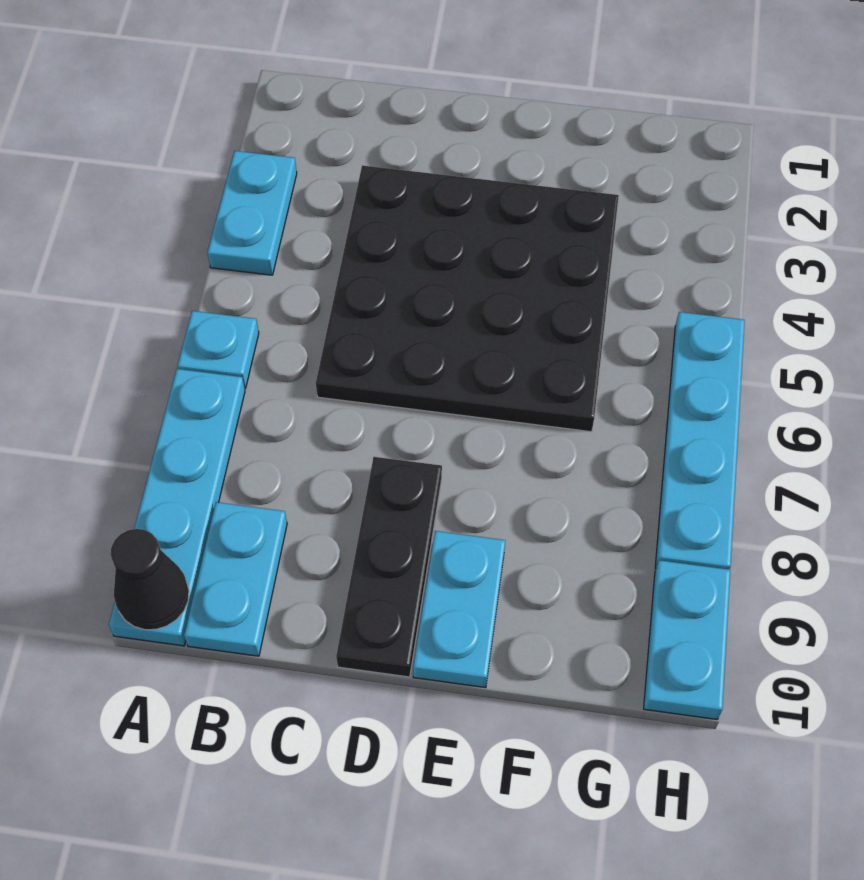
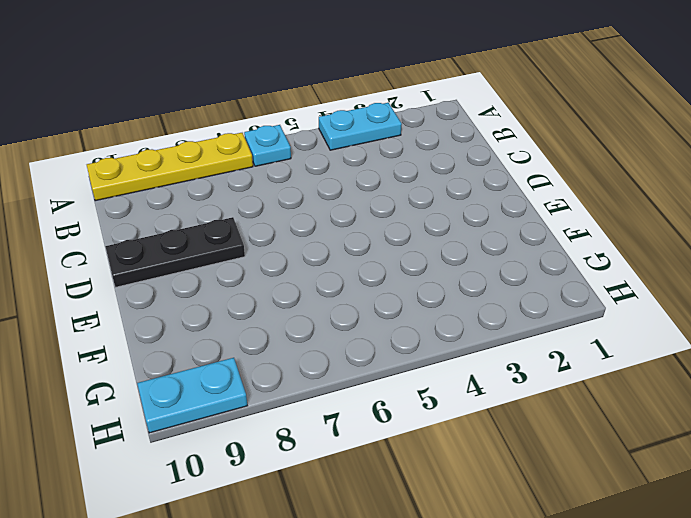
yellow 1x4 plate [87,133,253,201] -> cyan 1x4 plate [109,369,245,646]
none -> cyan 1x2 plate [184,502,287,656]
none -> black 4x4 plate [316,165,619,432]

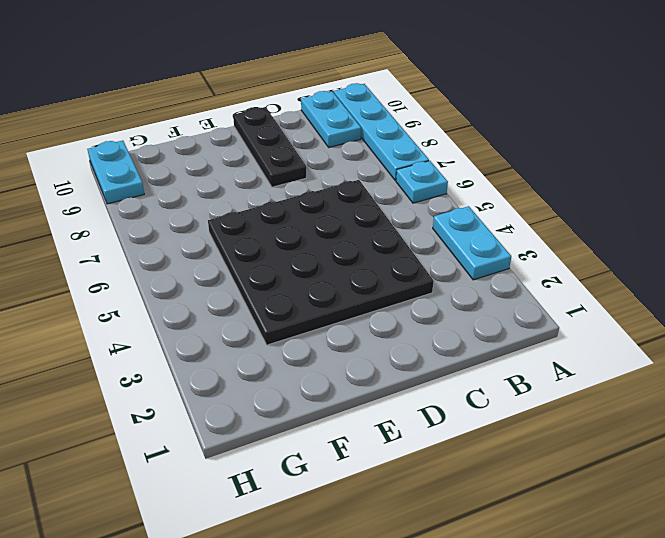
none -> cyan 1x2 plate [413,531,505,688]
none -> cyan 1x4 plate [655,312,745,569]

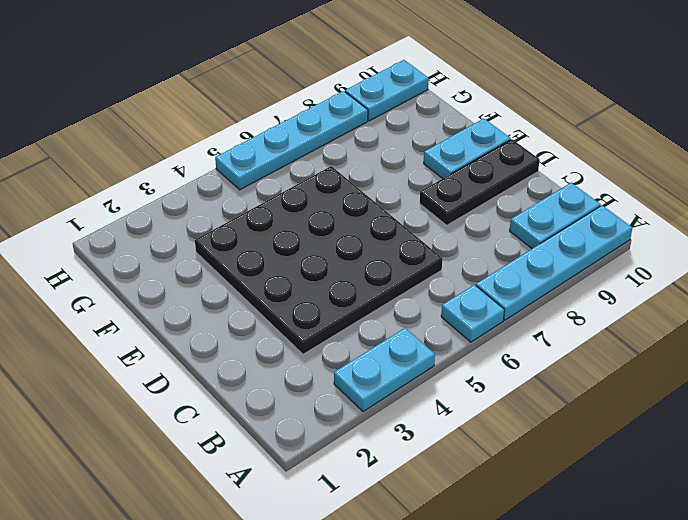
none -> black 1x1 cone [111,529,189,630]

